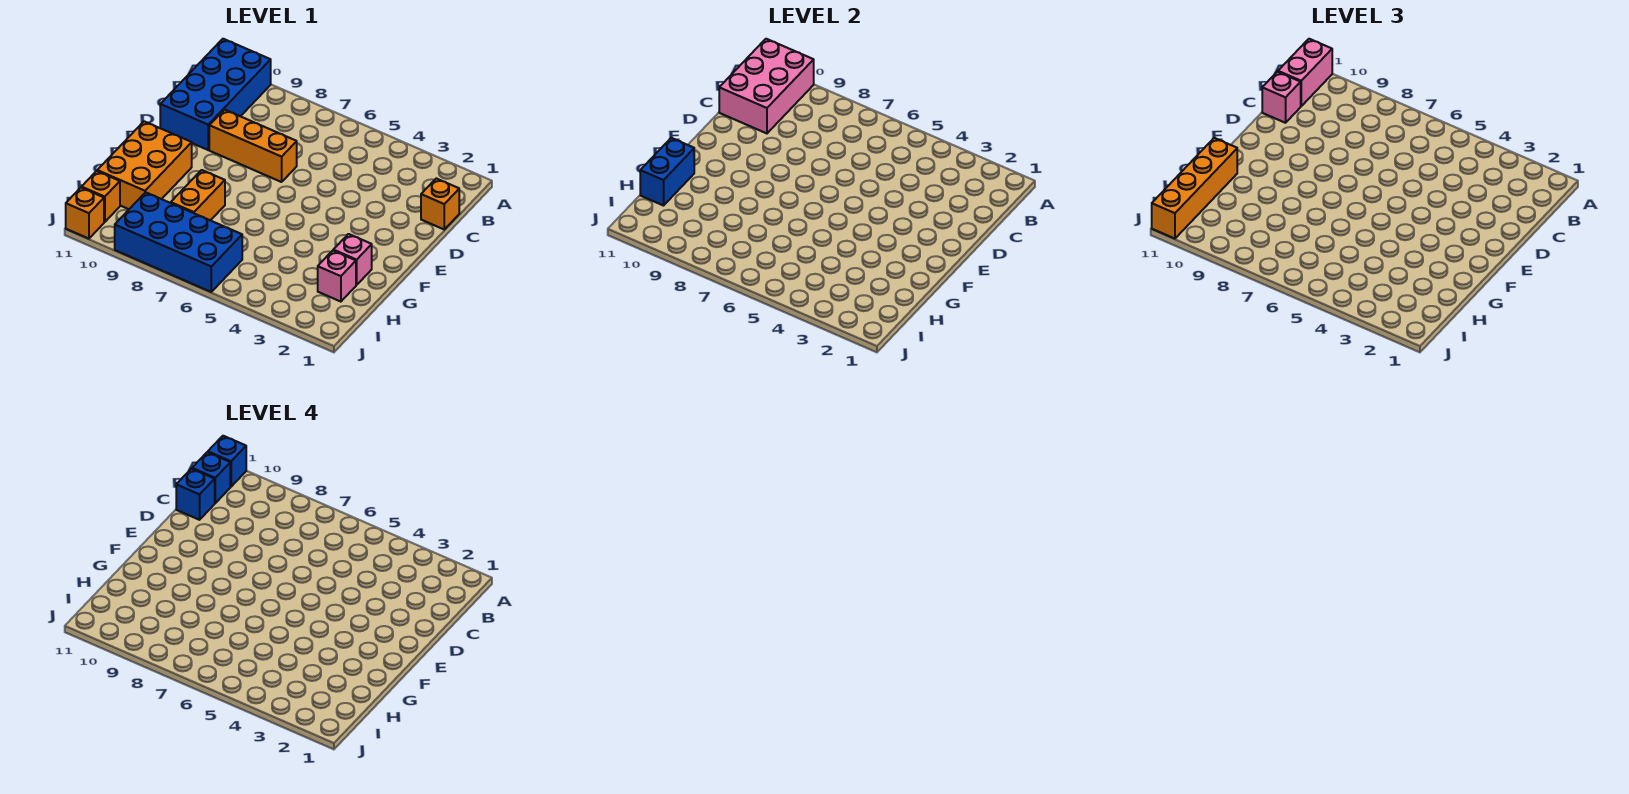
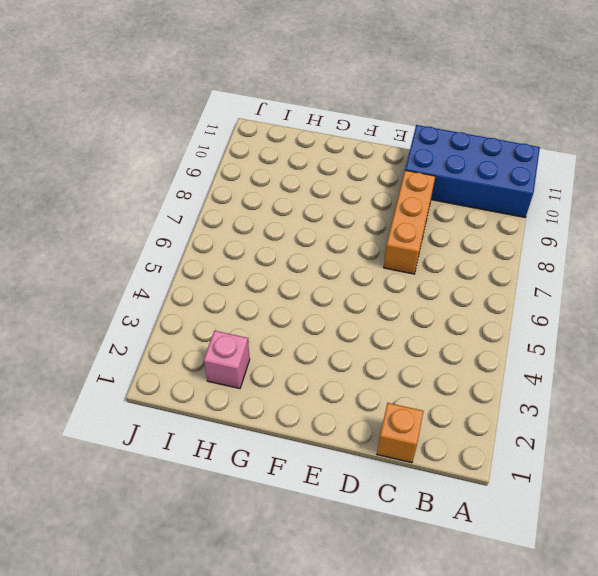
none -> orange 2x3 brick [97,121,192,209]
none -> pink 1x1 brick [333,234,372,285]
none -> orange 1x2 brick [171,170,225,221]

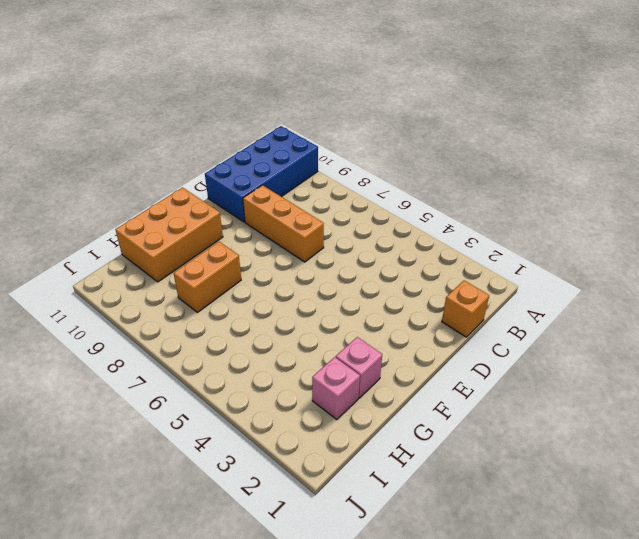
none -> blue 2x4 brick [115,192,242,292]
none -> orange 1x1 brick [82,171,120,222]
none -> orange 1x1 brick [66,188,104,239]

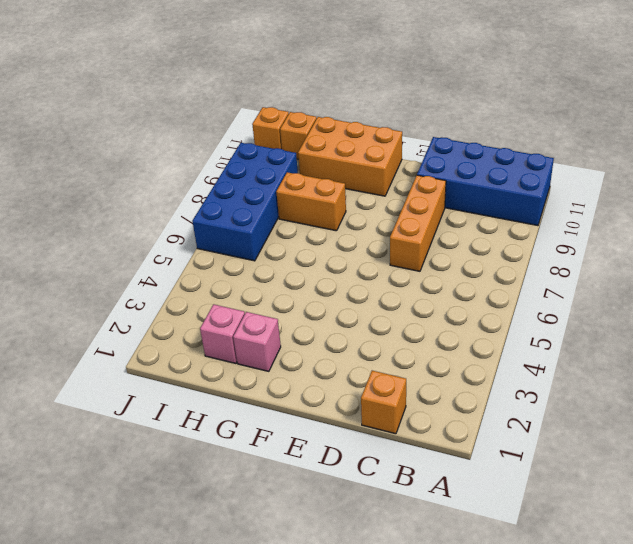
none -> pink 2x3 brick [719,39,814,133]
none -> blue 1x2 brick [640,138,694,206]
none -> pink 1x2 brick [1278,39,1332,106]

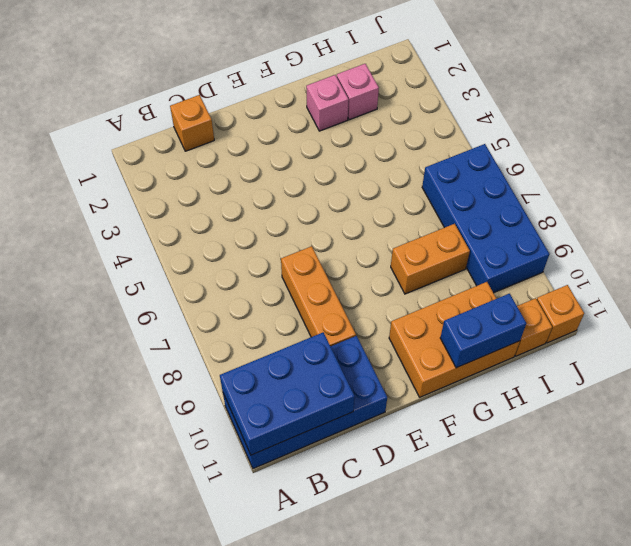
blue 2x3 brick [220,333,355,455] -> pink 2x3 brick [719,39,814,133]
none -> pink 1x2 brick [1278,39,1332,106]
none -> pink 1x1 brick [1262,72,1301,123]
none -> orange 1x4 brick [1152,138,1237,239]

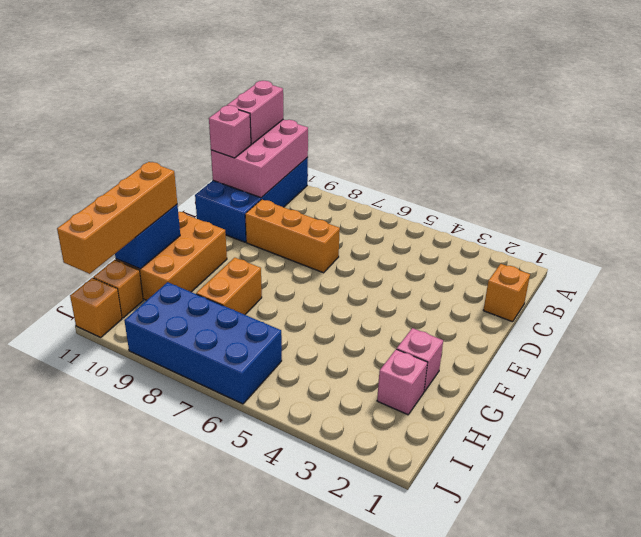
none -> blue 1x1 brick [208,436,246,487]
none -> blue 1x1 brick [192,452,230,503]
none -> blue 1x1 brick [176,469,215,520]

